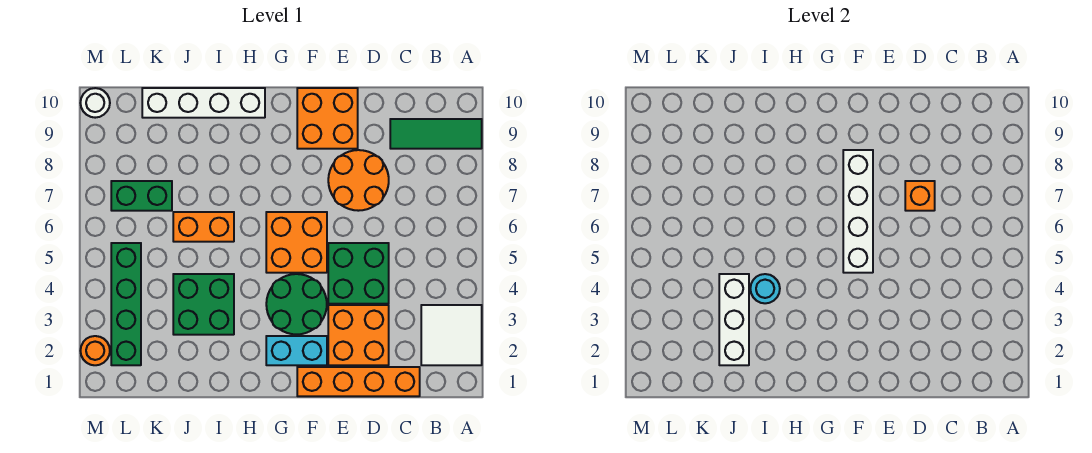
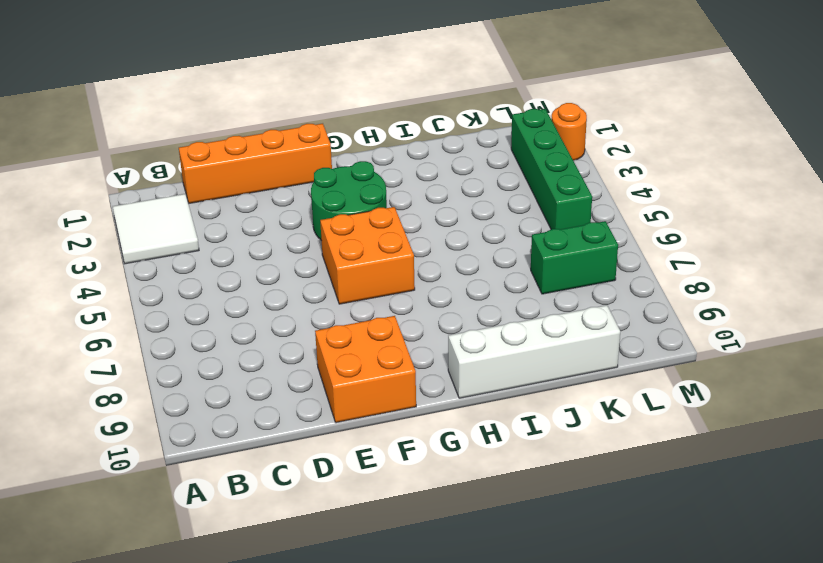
none -> green 1x3 tile [390,119,482,149]
none -> orange 2x2 brick [328,305,389,365]
none -> green 2x2 brick [328,243,389,304]

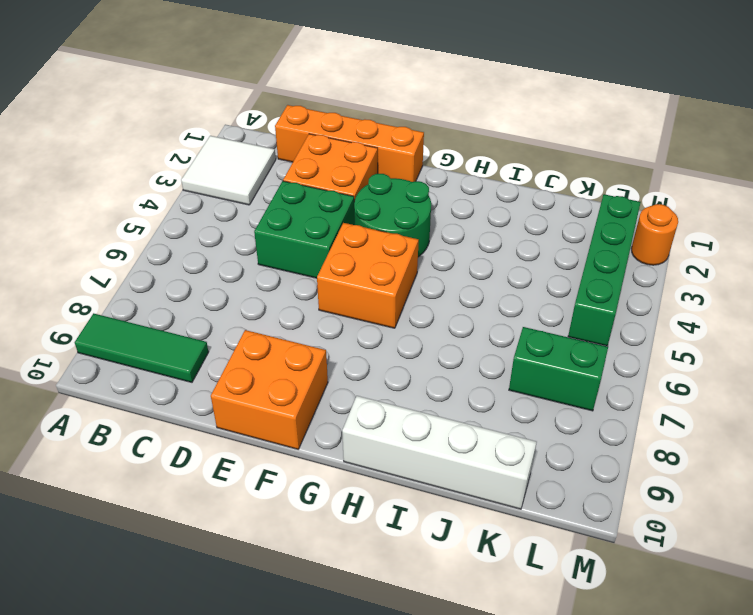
none -> orange 2x2 round brick [328,150,389,211]
none -> cyan 1x2 brick [266,336,327,365]
none -> green 2x2 brick [173,274,234,335]

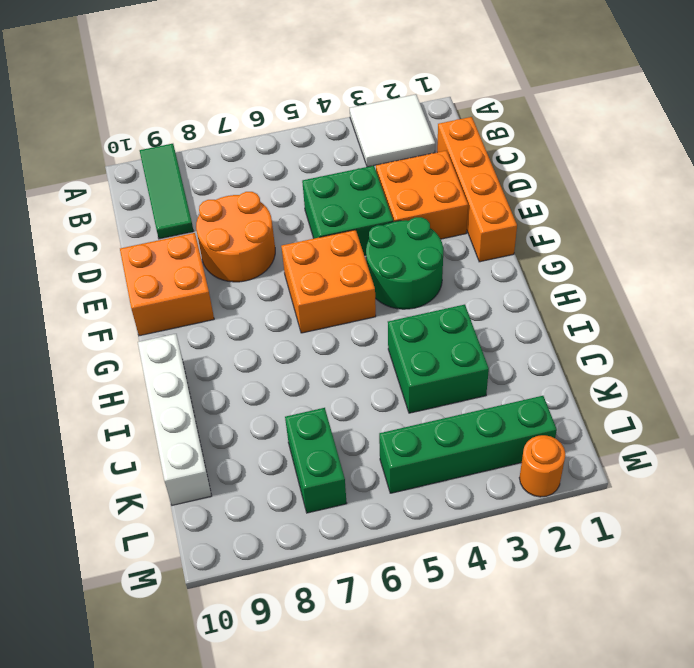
none -> cyan 1x2 brick [266,336,327,365]
none -> orange 1x2 brick [173,212,234,242]
none -> white 1x1 round brick [81,88,110,118]

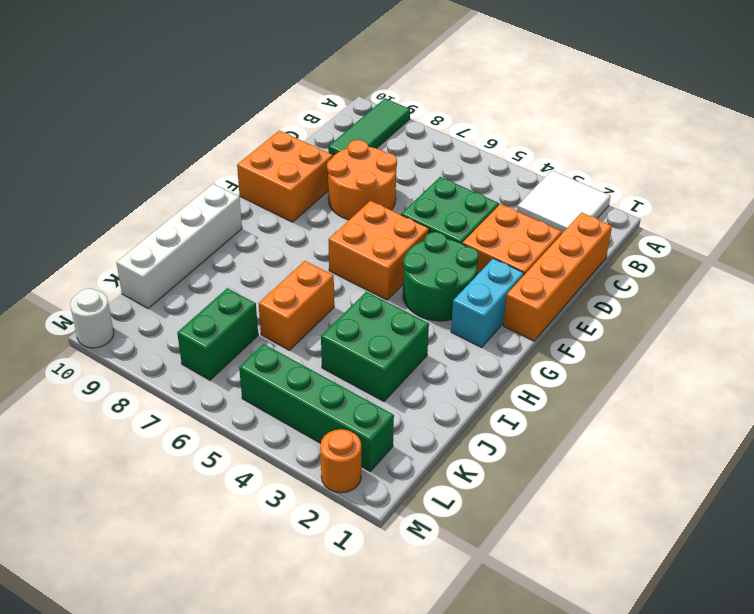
none -> orange 1x1 brick [905,181,935,211]
none -> white 1x4 brick [843,150,873,273]
none -> cyan 1x1 round brick [750,274,780,303]

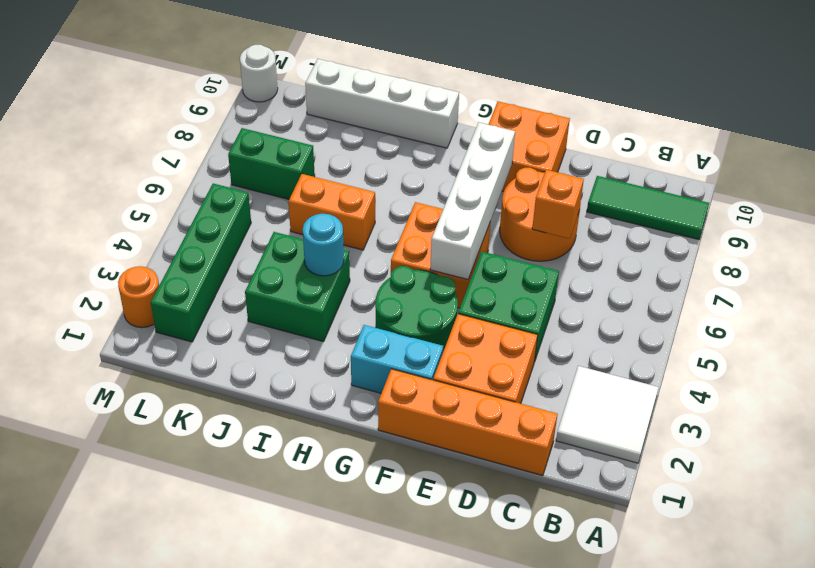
none -> white 1x3 brick [719,274,749,365]

